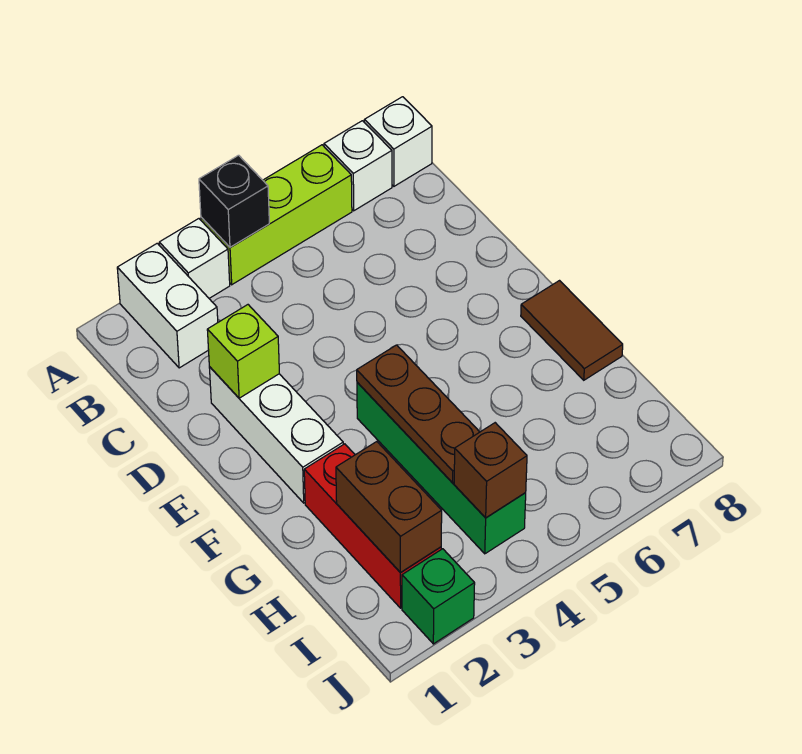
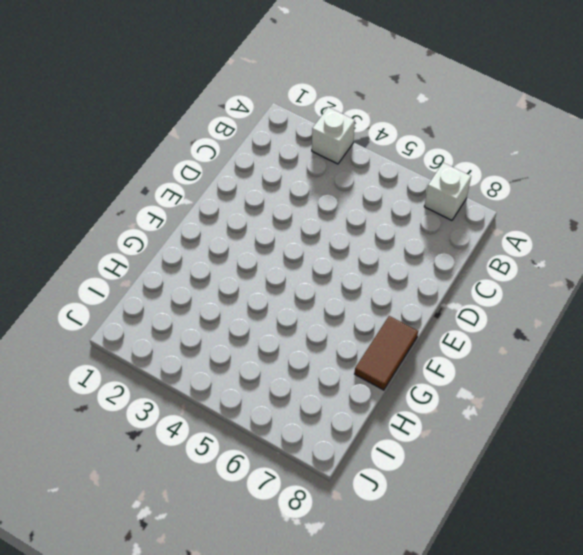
none -> white 1x2 brick [117,243,218,368]
none -> lime 1x3 brick [201,145,352,285]
none -> white 1x1 brick [364,97,432,186]

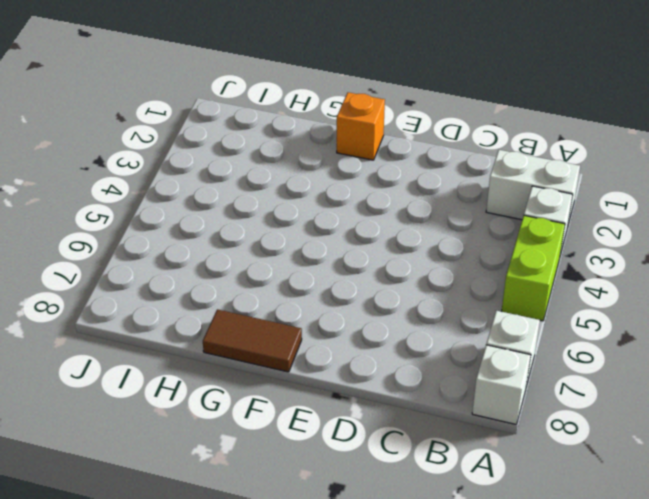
lime 1x2 brick [501,215,565,321] -> lime 1x3 brick [201,145,352,285]
orange 1x1 brick [337,92,385,160] -> none
none -> white 1x3 brick [209,367,343,503]
none -> green 1x4 brick [357,382,526,554]
none -> red 1x3 brick [304,444,441,608]

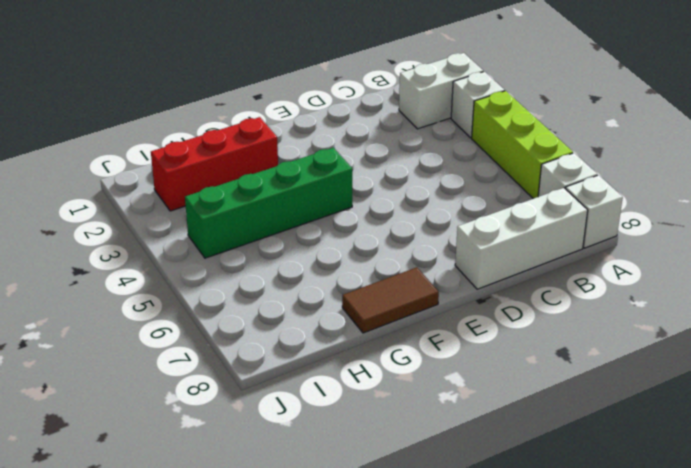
white 1x3 brick [455,188,588,289] -> white 1x3 brick moved to [209,367,343,503]
none -> green 1x1 brick [402,549,475,644]
none -> black 1x1 brick [199,155,269,247]
none -> lime 1x1 brick [207,305,279,398]

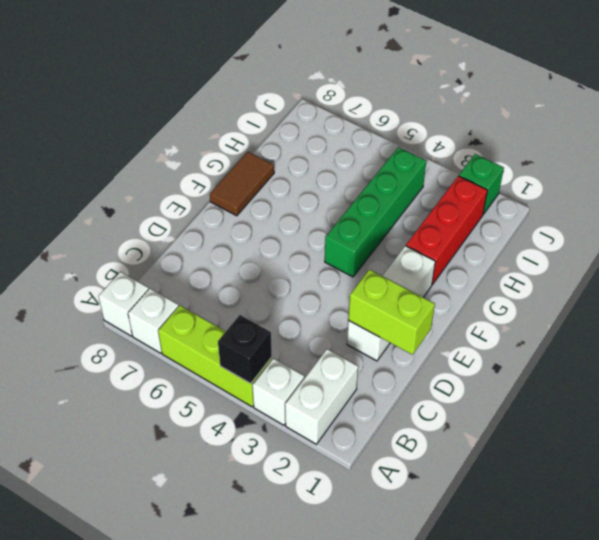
lime 1x2 brick [348,270,435,355] -> lime 1x1 brick [207,305,279,398]
none -> brown 1x3 plate [357,345,479,483]
none -> brown 1x2 brick [336,442,442,573]
none -> brown 1x1 brick [454,423,527,518]

